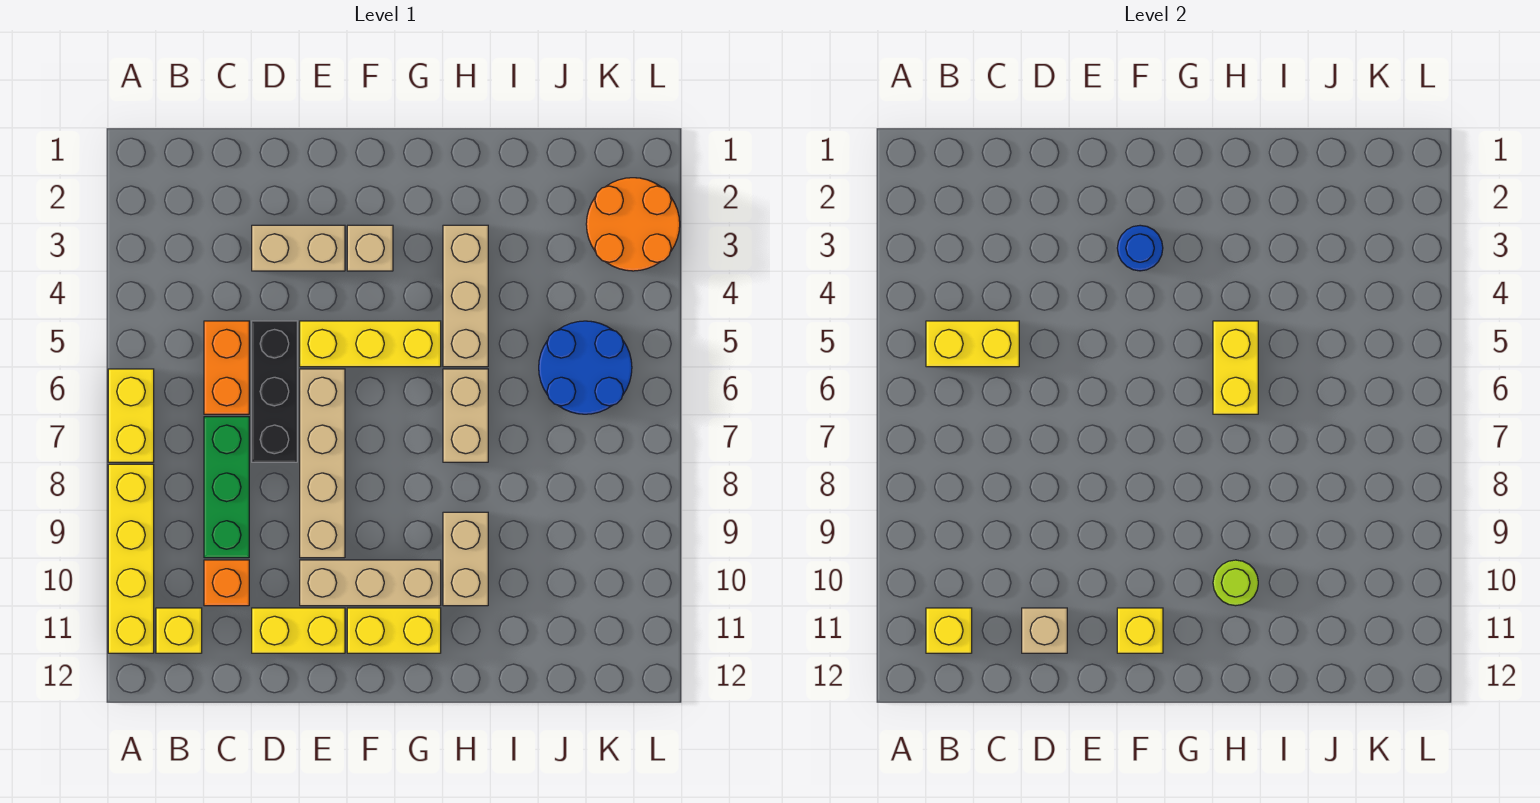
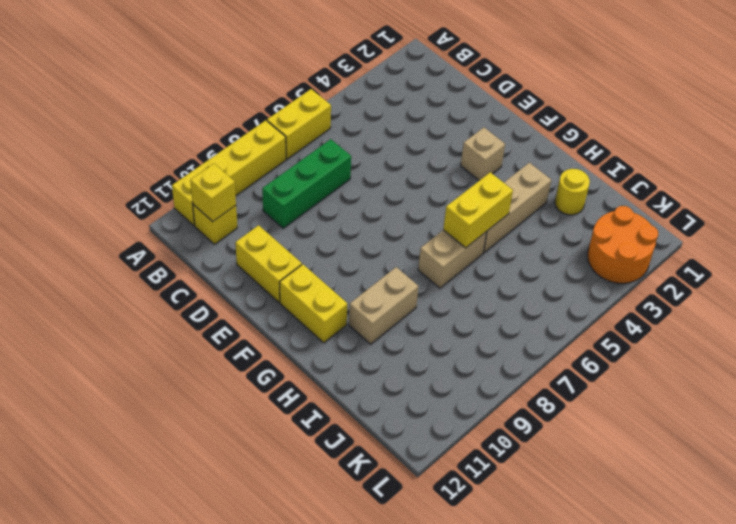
yellow 1x1 round brick [555,169,590,215] -> none
none -> orange 1x2 brick [204,321,249,414]
none -> orange 1x1 brick [204,560,249,606]
none -> tan 1x2 brick [252,225,345,271]

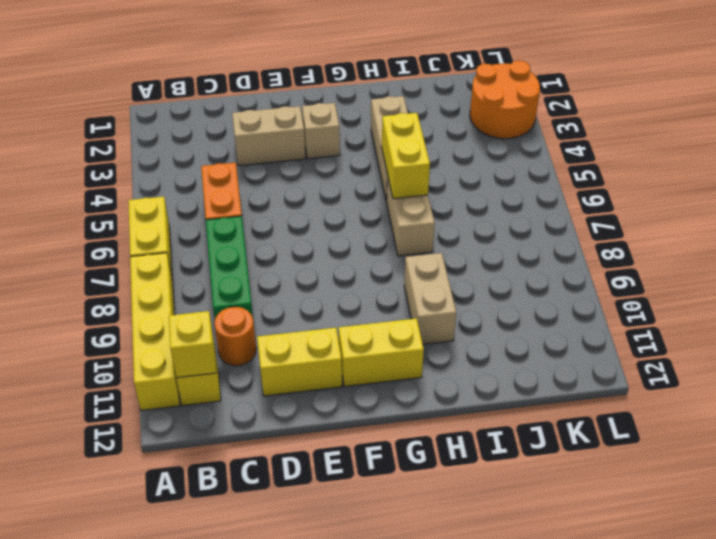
orange 1x1 round brick [215,307,256,366] -> orange 1x1 brick [204,560,249,606]
none -> black 1x3 brick [252,321,297,462]
none -> yellow 1x3 brick [300,321,441,367]
none -> tan 1x4 brick [300,369,345,558]

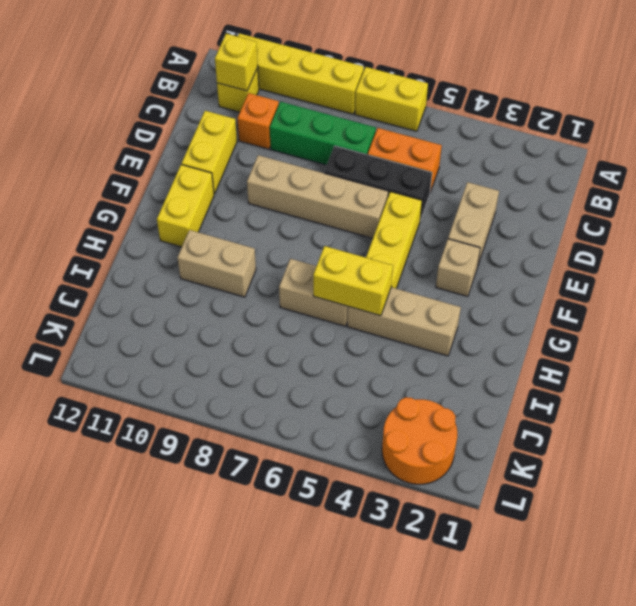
none -> tan 1x3 brick [300,560,441,606]
none -> blue 2x2 round brick [539,321,632,414]
none -> yellow 1x2 brick [926,321,1019,367]

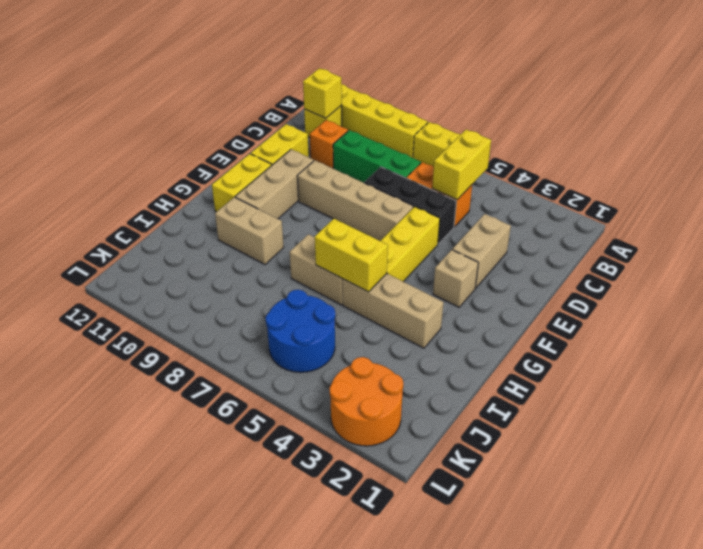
none -> tan 1x1 brick [1022,608,1067,653]
none -> blue 1x1 round brick [1117,225,1163,271]
none -> yellow 1x1 brick [1117,608,1163,653]

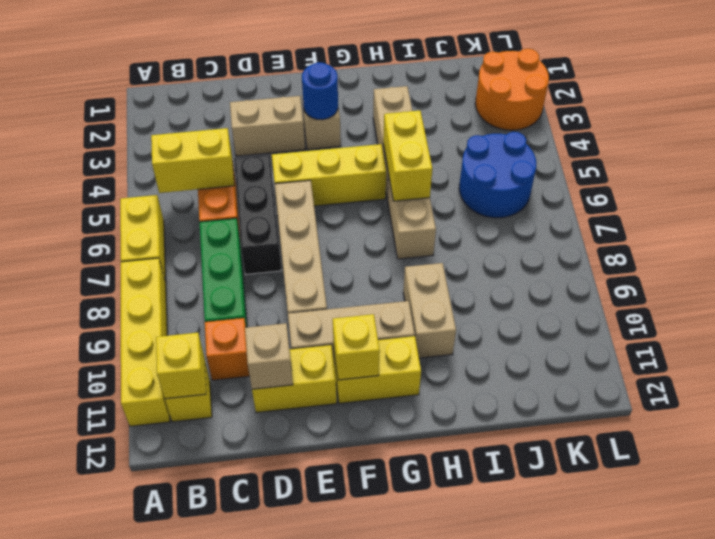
none -> lime 1x1 round brick [1213,560,1258,606]

